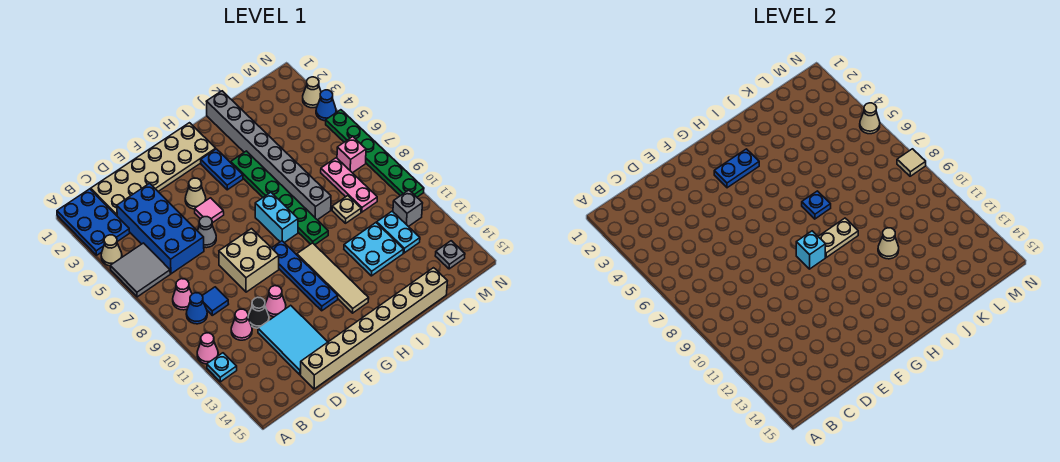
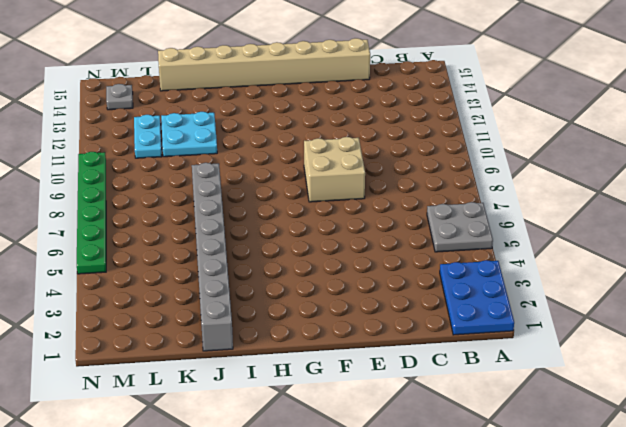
grey 2x2 plate [427,202,493,252] -> grey 2x2 tile [110,243,170,297]
none -> tan 1x1 cone [101,235,122,266]
none -> pink 1x1 cone [197,333,218,364]
none -> cyan 1x1 plate [207,353,237,382]
none -> pink 1x1 cone [173,279,192,310]

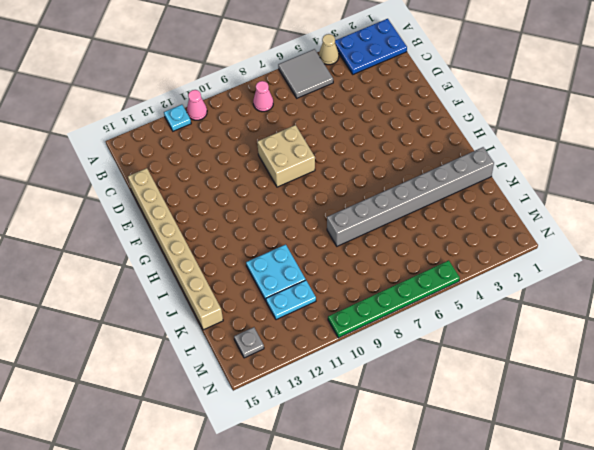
none -> blue 1x1 cone [186,293,207,324]
none -> tan 2x6 plate [91,123,216,216]
none -> blue 2x4 brick [117,183,204,274]
none -> blue 1x1 tile [202,287,229,315]

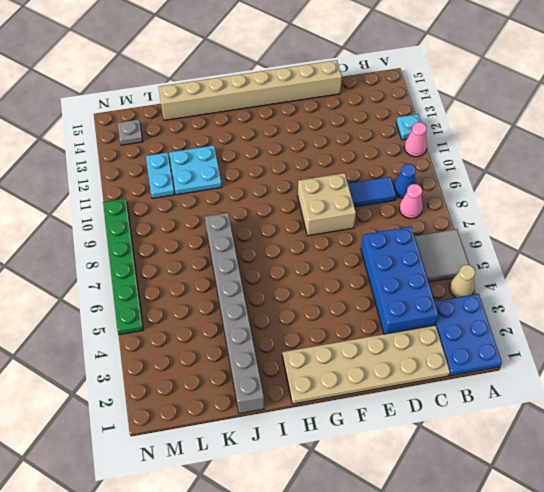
blue 1x2 tile [348,177,396,207] -> blue 1x1 tile [202,287,229,315]
none -> pink 1x1 cone [231,309,252,340]
none -> black 1x1 cone [248,297,269,328]
none -> cyan 2x3 tile [258,305,327,375]
none -> grey 1x1 cone [198,217,216,248]

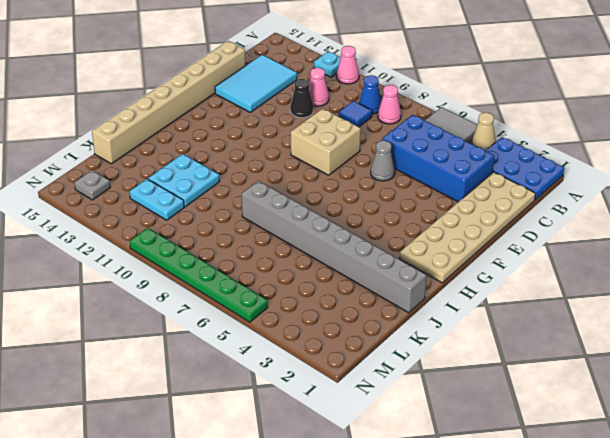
cyan 2x3 tile [215,55,297,112] -> cyan 2x3 tile turned to [258,305,327,375]
none -> pink 1x1 cone [265,286,286,317]
none -> tan 1x1 cone [185,178,206,209]
none -> pink 1x1 tile [195,198,224,223]
none -> blue 1x4 plate [272,241,338,311]

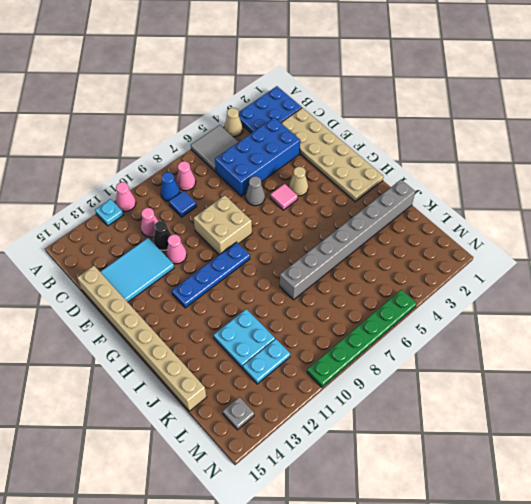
none -> blue 1x2 plate [201,149,243,190]
none -> cyan 1x2 brick [255,192,298,243]
none -> tan 1x4 tile [297,243,369,313]
none -> green 1x6 plate [231,151,328,245]

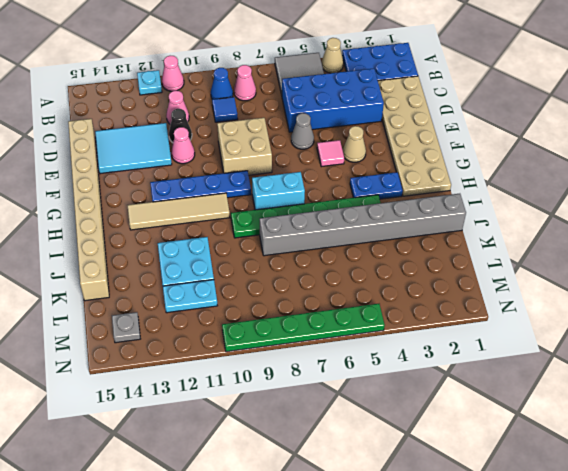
none -> tan 1x1 plate [332,196,361,223]
none -> pink 1x3 plate [321,158,377,212]
none -> pink 1x1 brick [337,137,366,173]
none -> grey 1x1 brick [393,190,423,227]

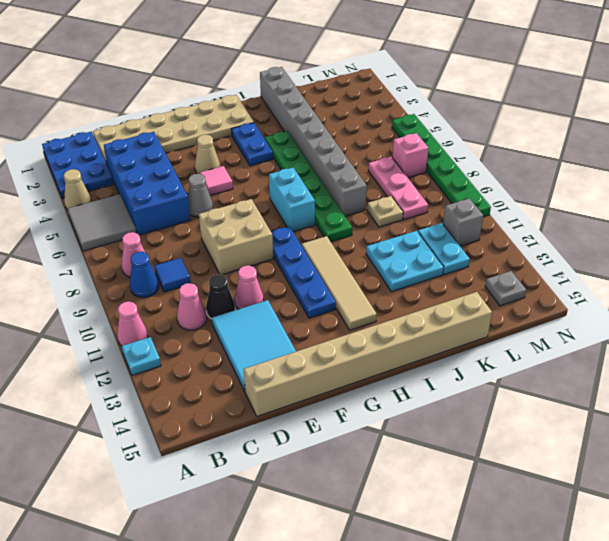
none -> tan 1x1 cone [303,77,321,108]
none -> blue 1x1 cone [316,90,336,121]
none -> blue 1x2 plate [714,149,759,188]
none -> cyan 1x1 brick [796,231,826,269]

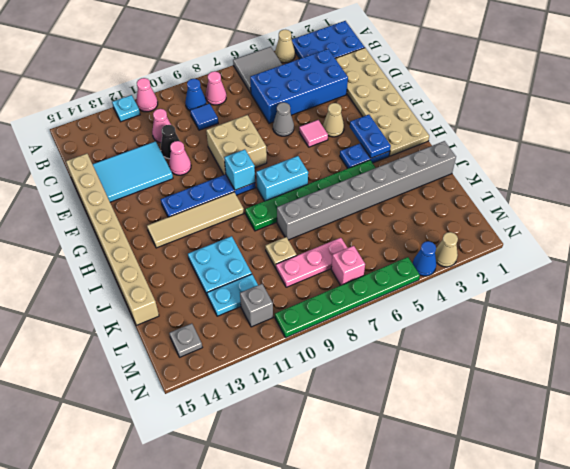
none -> tan 1x2 plate [818,218,858,258]
none -> blue 1x1 plate [802,191,831,219]
none -> tan 1x1 cone [878,228,899,259]
none -> tan 1x1 cone [860,103,880,134]

